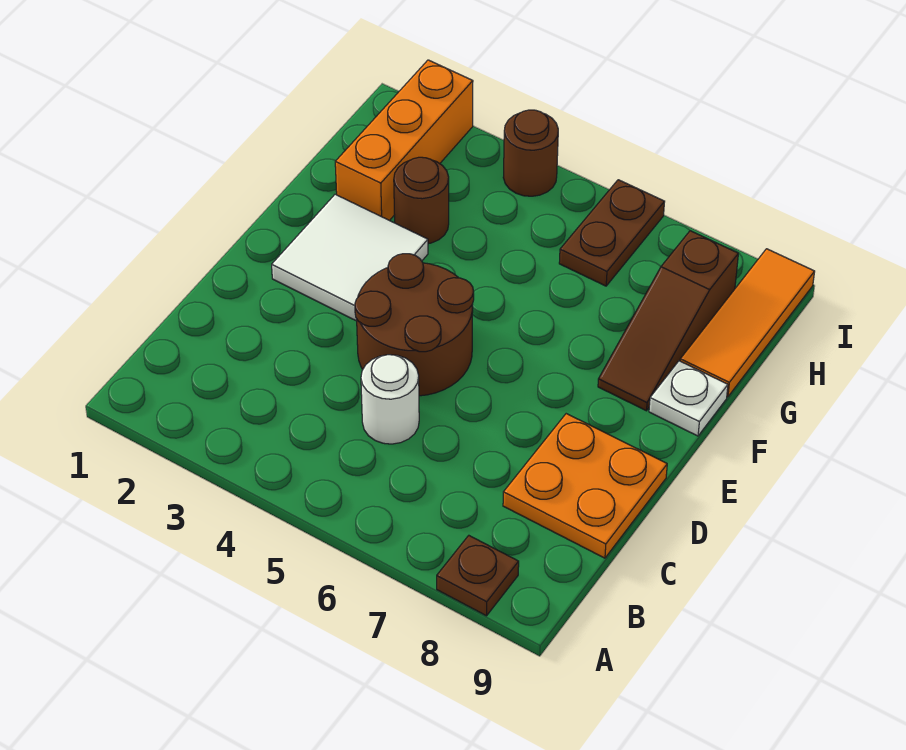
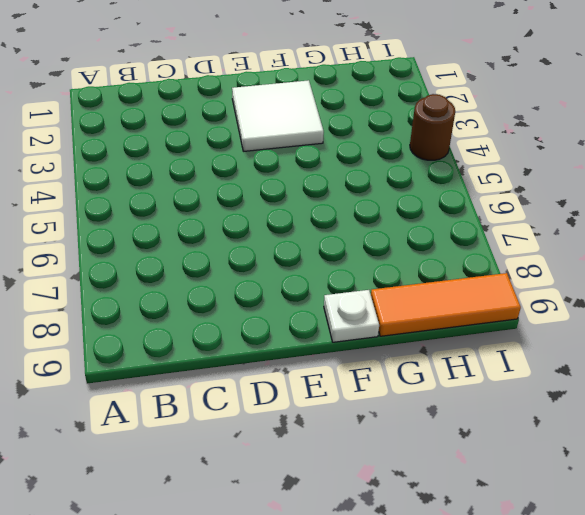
none -> brown 1x1 plate [437,536,519,616]
none -> white 1x1 round brick [361,355,419,444]
none -> orange 2x2 plate [503,414,667,558]

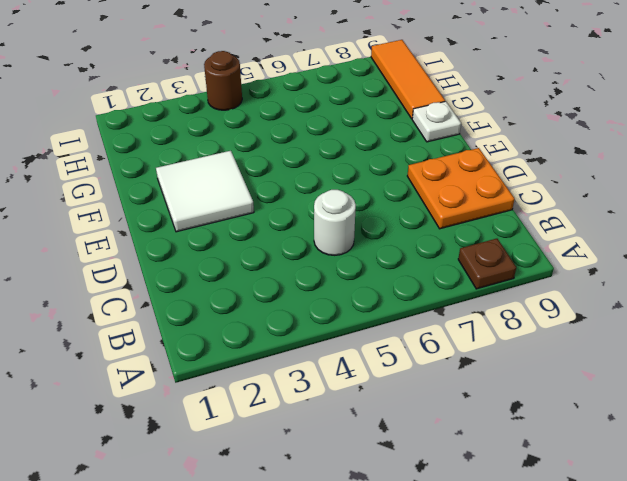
none -> brown 2x2 round brick [355,254,474,396]
none -> brown 1x3 slope [598,231,738,411]
none -> orange 1x3 brick [335,60,473,221]

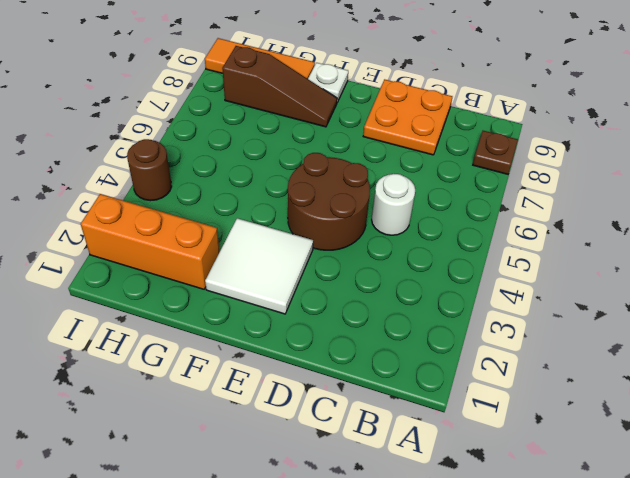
none -> brown 1x1 round brick [394,157,449,244]
none -> brown 1x2 plate [559,180,665,286]

